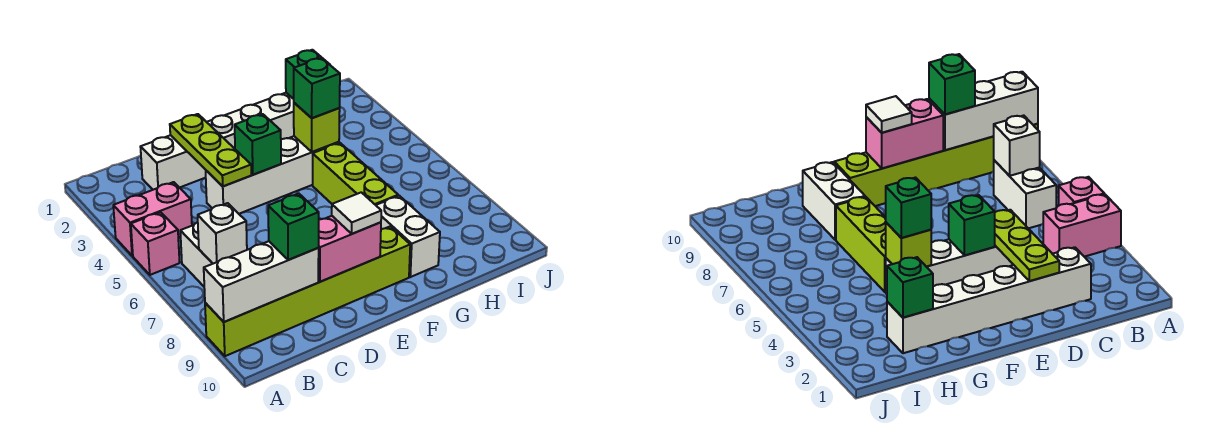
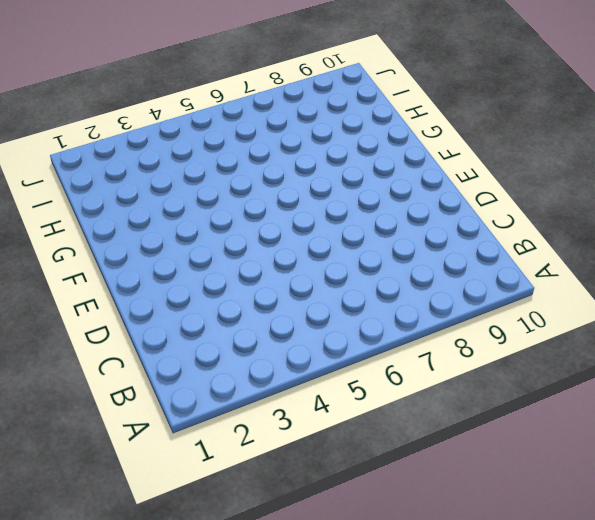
none -> pink 1x2 brick [113,182,192,256]
none -> pink 1x1 brick [131,212,180,275]
none -> lime 1x6 brick [205,226,410,356]

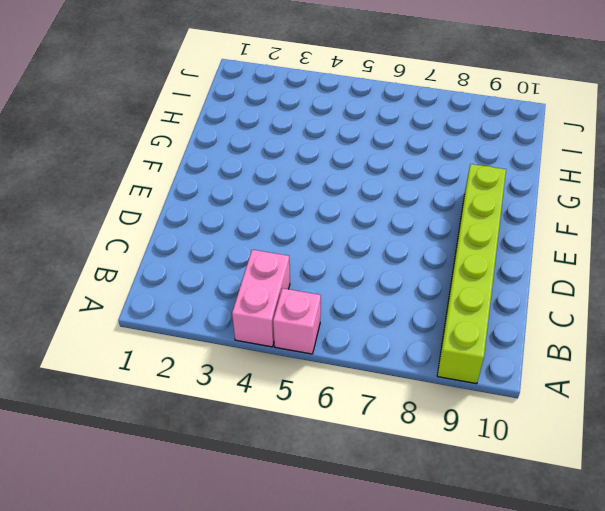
none -> white 1x2 brick [180,222,212,286]
none -> white 1x6 brick [141,93,294,190]
none -> white 1x4 brick [206,136,339,214]

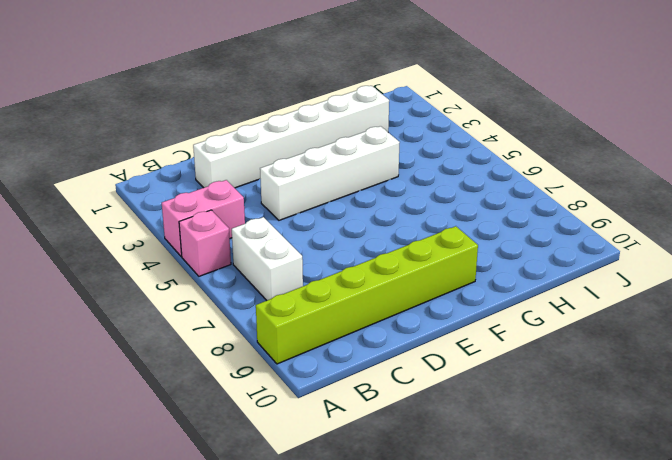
none -> lime 1x3 brick [313,143,398,205]
none -> white 1x2 brick [376,196,440,277]
none -> white 1x3 brick [204,241,319,322]

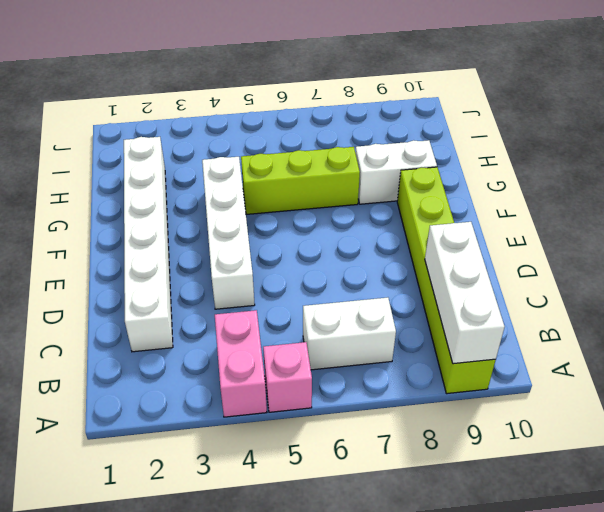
none -> white 1x1 brick [198,203,247,264]
none -> lime 1x3 plate [170,114,251,186]
none -> pink 1x2 brick [318,216,381,282]

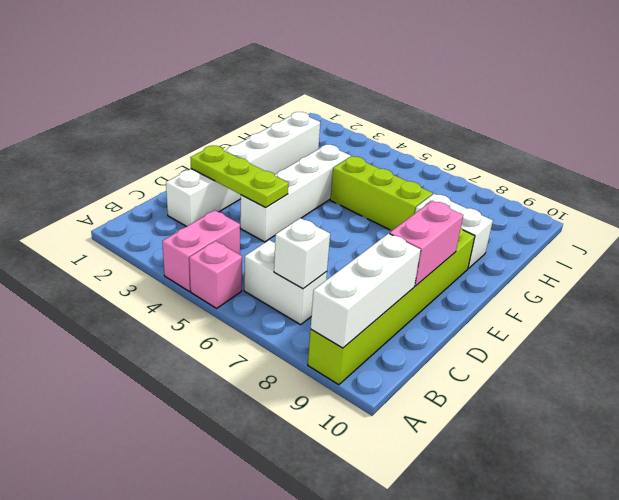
none -> green 1x1 brick [235,114,281,175]
none -> lime 1x1 brick [294,103,340,152]
none -> green 1x1 brick [286,50,330,99]

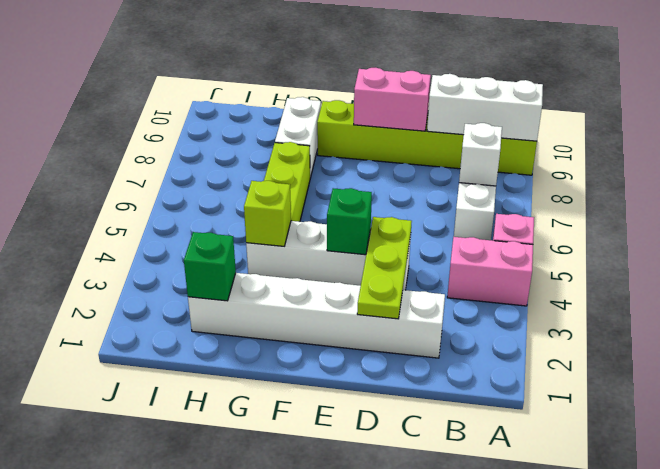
none -> green 1x1 brick [268,193,319,260]
none -> white 1x1 tile [332,192,381,234]
none -> green 1x1 brick [294,58,340,118]

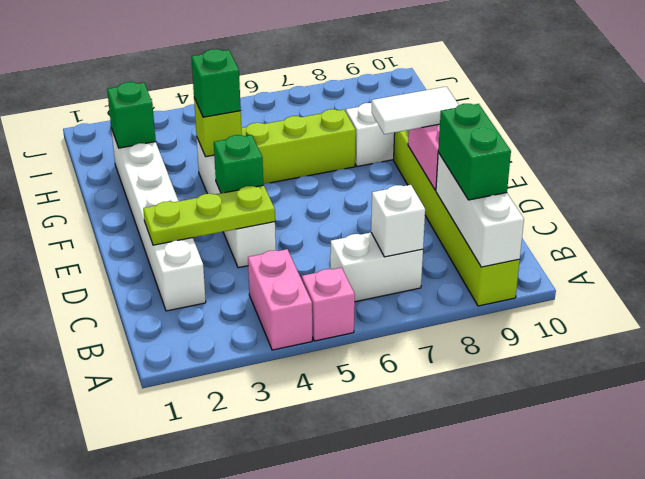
green 1x2 brick [438,104,511,200] -> green 1x1 brick [268,193,319,260]
white 1x2 tile [372,87,459,134] -> white 1x1 tile [332,192,381,234]

